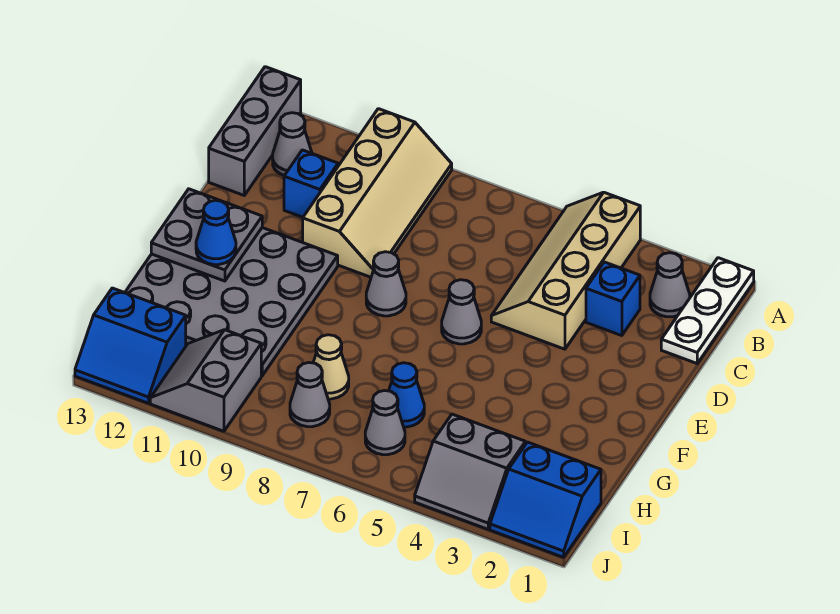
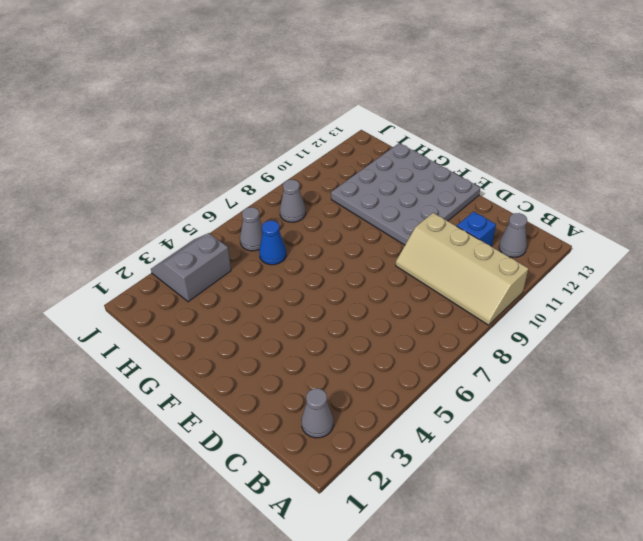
none -> white 1x3 plate [661,258,754,363]
none -> tan 2x4 slope [491,192,640,349]
none -> grey 1x3 brick [209,67,301,195]

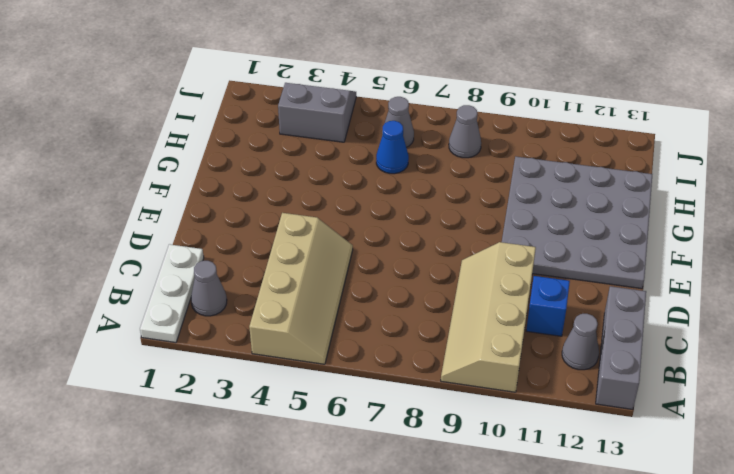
none -> blue 1x1 brick [586,262,640,336]
none -> grey 1x1 cone [442,280,481,344]
none -> grey 1x1 cone [366,252,406,316]

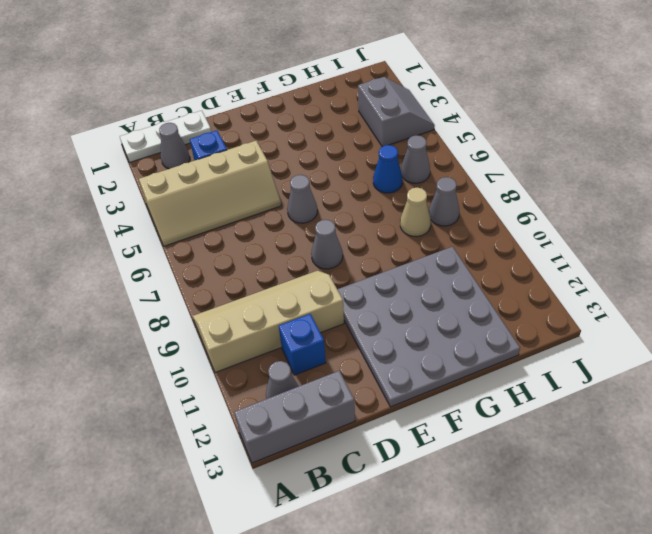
none -> blue 2x2 slope [490,442,601,557]
none -> grey 2x2 slope [150,330,261,431]
none -> blue 2x2 slope [75,288,186,403]

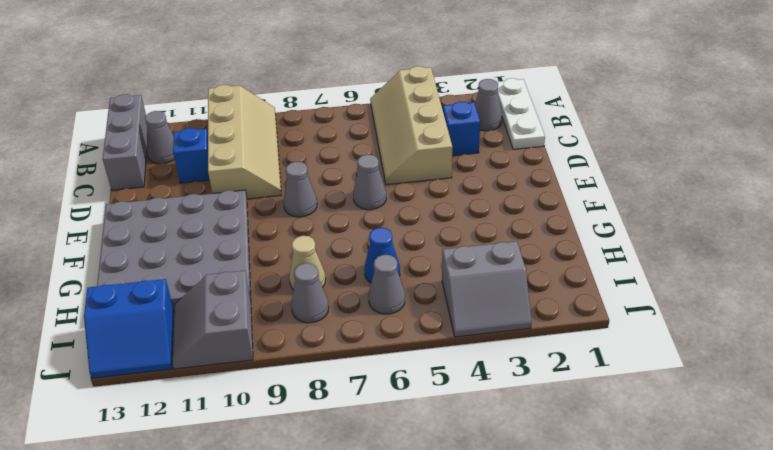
none -> blue 2x2 slope [490,442,601,557]
none -> grey 2x2 plate [151,189,262,281]
none -> blue 1x1 cone [196,200,236,265]

